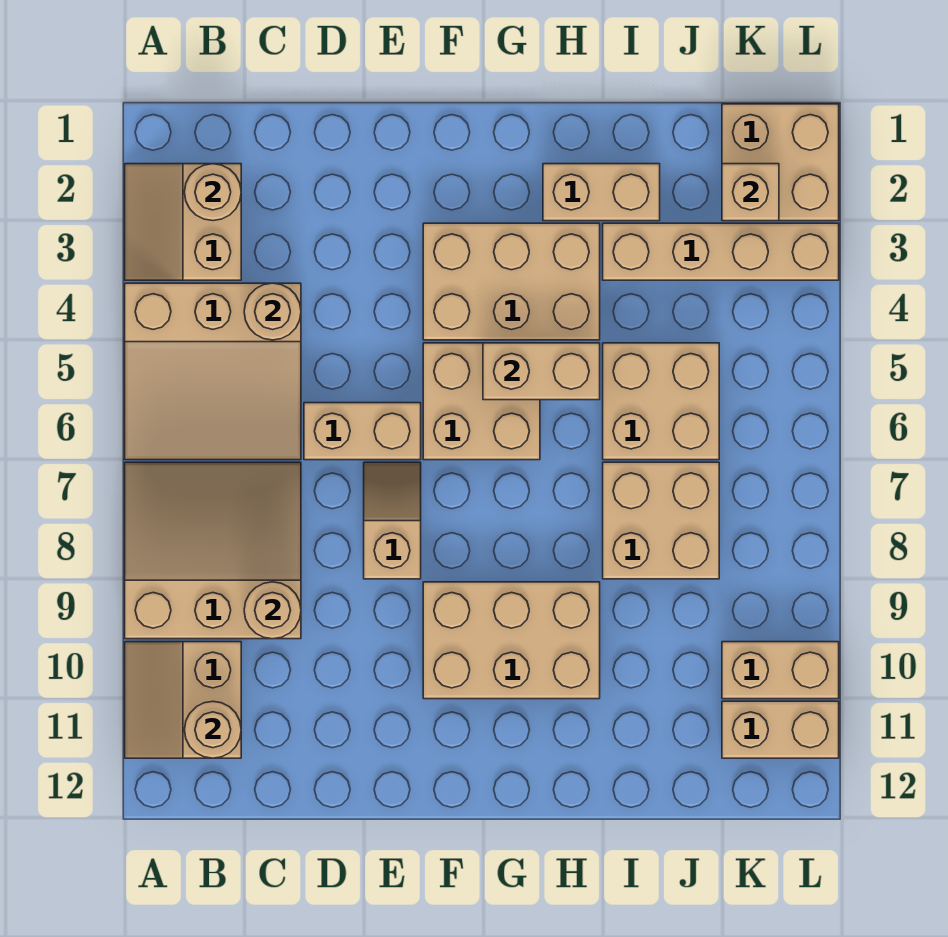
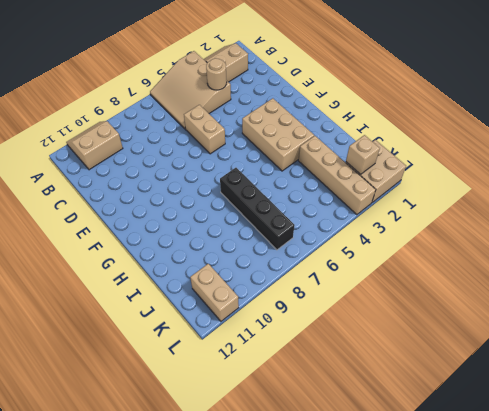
black 1x4 brick [220,168,295,250] -> tan 2x2 brick [603,462,719,579]
none -> tan 3x3 slope [125,462,301,639]
none -> tan 1x2 slope [364,462,421,579]
none -> tan 2x2 brick [423,343,540,460]

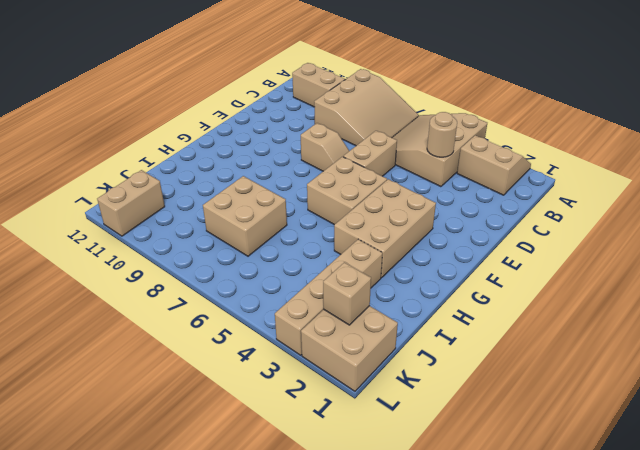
none -> tan 2x3 brick [423,582,600,699]
none -> tan 1x2 brick [543,164,660,221]
none -> tan 2x2 brick [603,343,719,460]

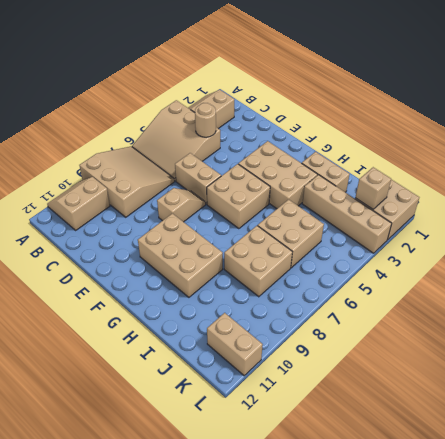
none -> tan 1x2 brick [722,642,839,699]
none -> tan 1x1 round brick [184,164,241,221]
none -> tan 1x1 round brick [184,701,241,758]

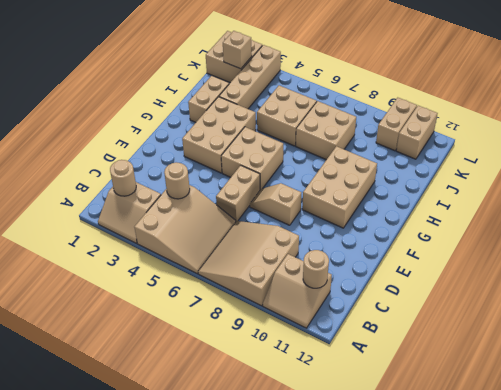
none -> tan 1x1 round brick [244,582,301,639]
none -> tan 1x2 brick [483,343,600,400]

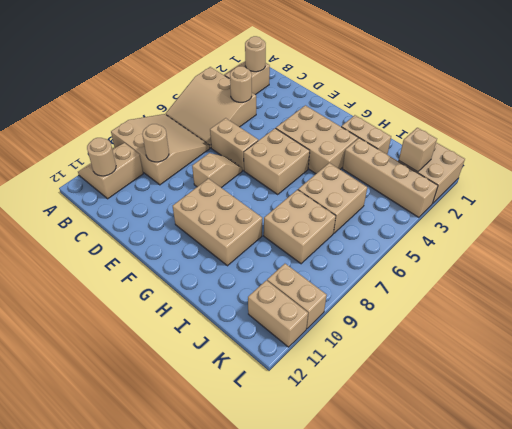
none -> tan 1x2 brick [483,343,600,400]

